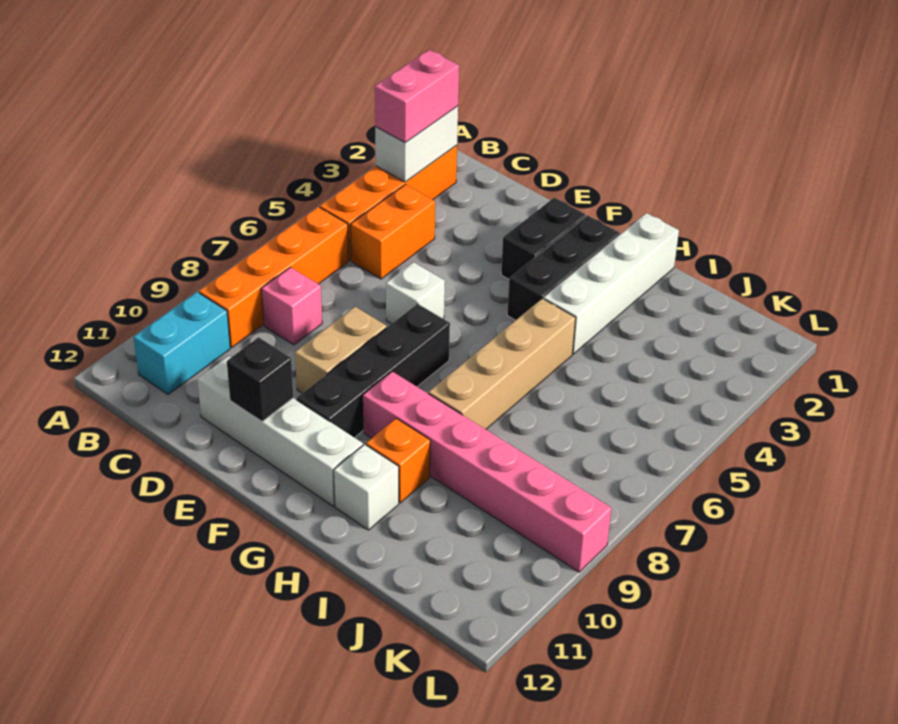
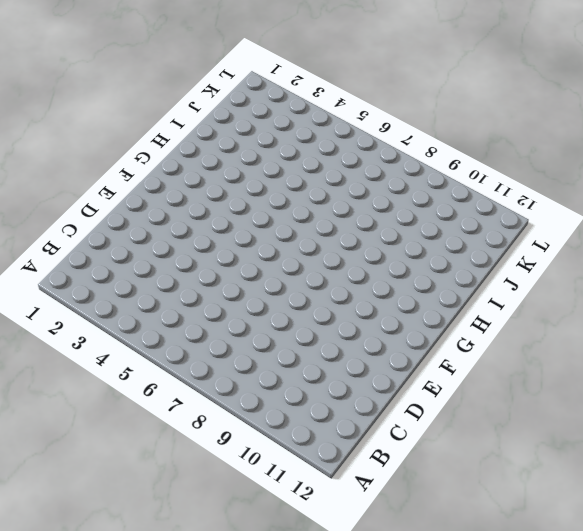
none -> orange 1x4 brick [320,145,457,260]
none -> orange 1x4 brick [199,207,349,347]
none -> cyan 1x2 brick [134,292,230,394]

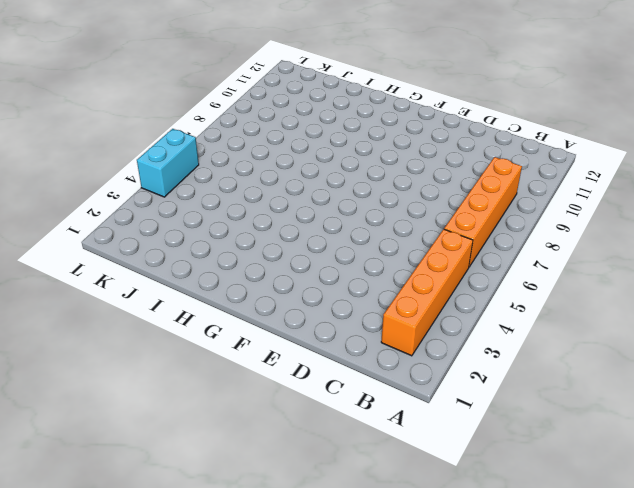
cyan 1x2 brick [137,129,199,197] -> cyan 1x2 brick moved to [134,292,230,394]
none -> orange 1x2 brick [351,185,435,279]
none -> pink 1x1 brick [261,267,322,345]
none -> white 1x4 brick [197,356,363,506]

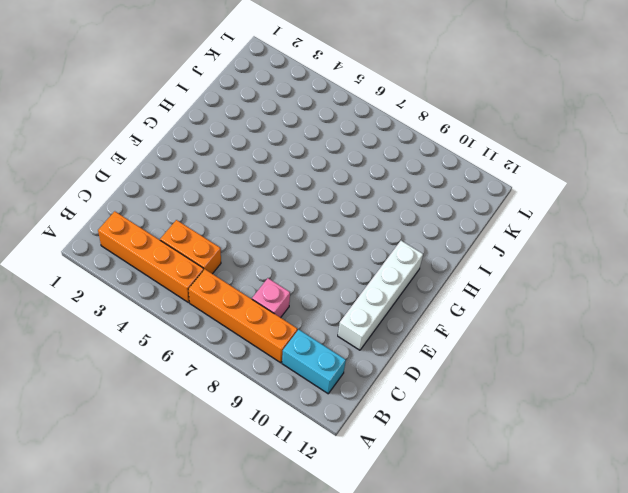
none -> white 1x1 brick [386,262,445,324]
none -> tan 1x2 brick [295,307,387,393]
none -> black 1x2 brick [501,198,586,279]

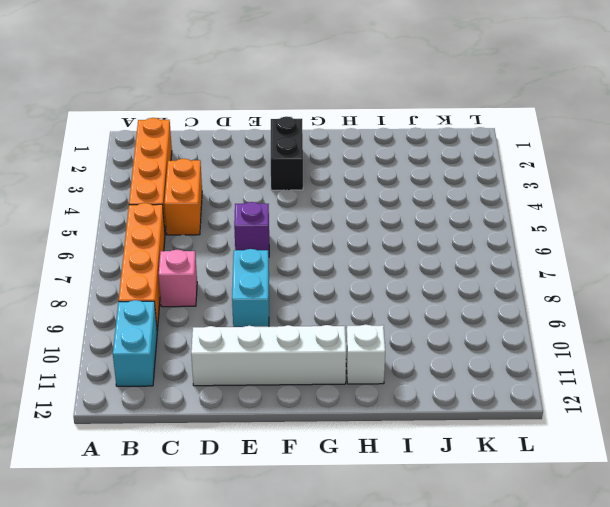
purple 1x1 brick [234,202,269,255] -> white 1x1 brick [386,262,445,324]
cyan 1x2 brick [232,249,269,327] -> tan 1x2 brick [295,307,387,393]
none -> black 1x4 brick [297,304,450,438]
none -> black 1x3 brick [507,215,620,320]
none -> pink 1x6 brick [363,372,612,572]

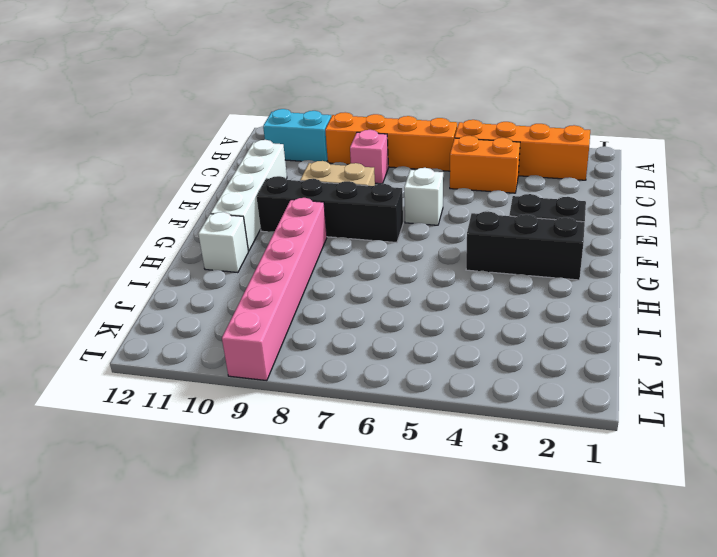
none -> white 1x4 brick [544,213,679,354]
none -> tan 1x4 brick [428,298,576,429]
none -> orange 1x1 brick [366,418,430,503]

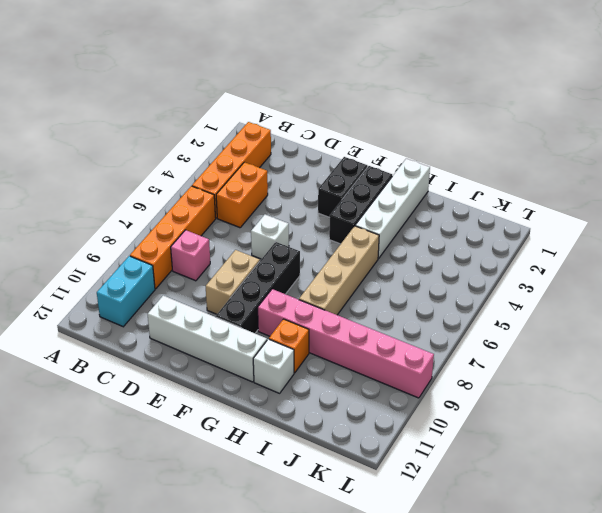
none -> white 1x2 brick [375,106,458,182]
none -> black 1x1 brick [227,337,293,421]
none -> pink 1x2 brick [375,50,459,143]

